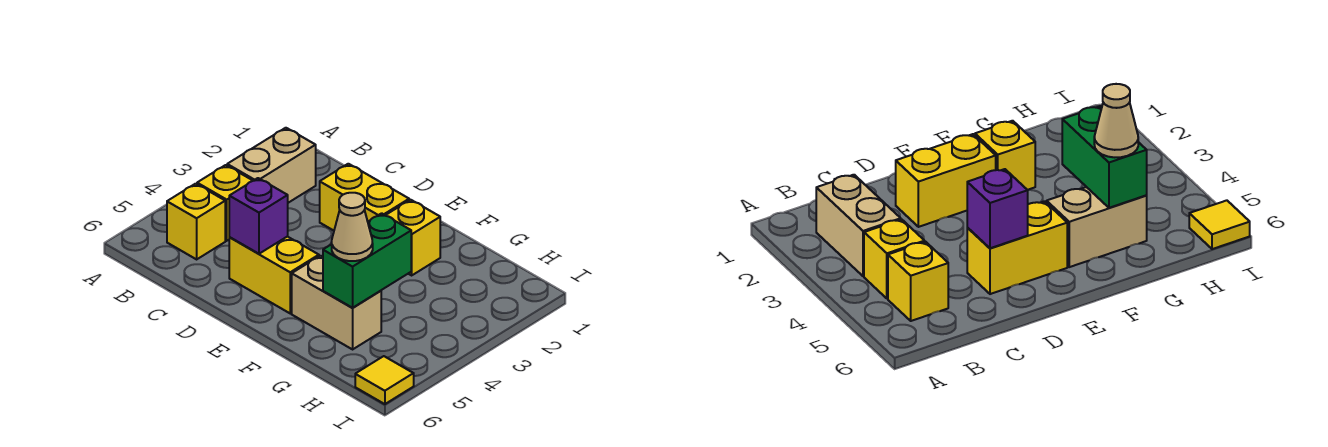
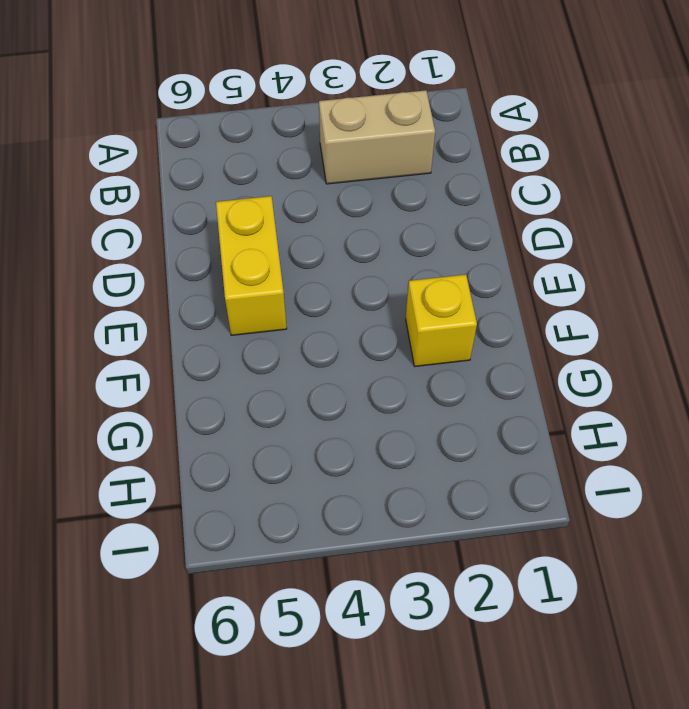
none -> yellow 1x1 brick [197,165,253,241]
none -> yellow 1x1 brick [167,184,225,259]

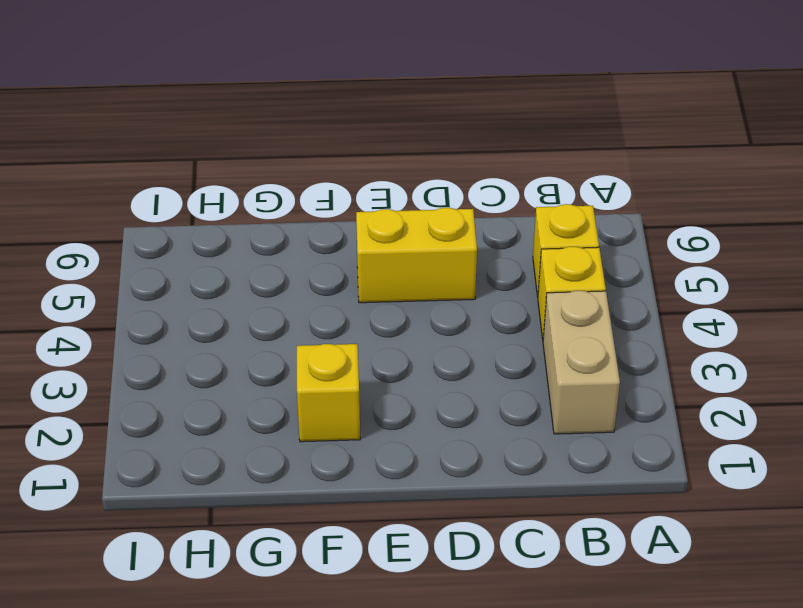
none -> yellow 1x2 brick [320,164,409,231]
none -> tan 1x2 brick [292,256,381,349]

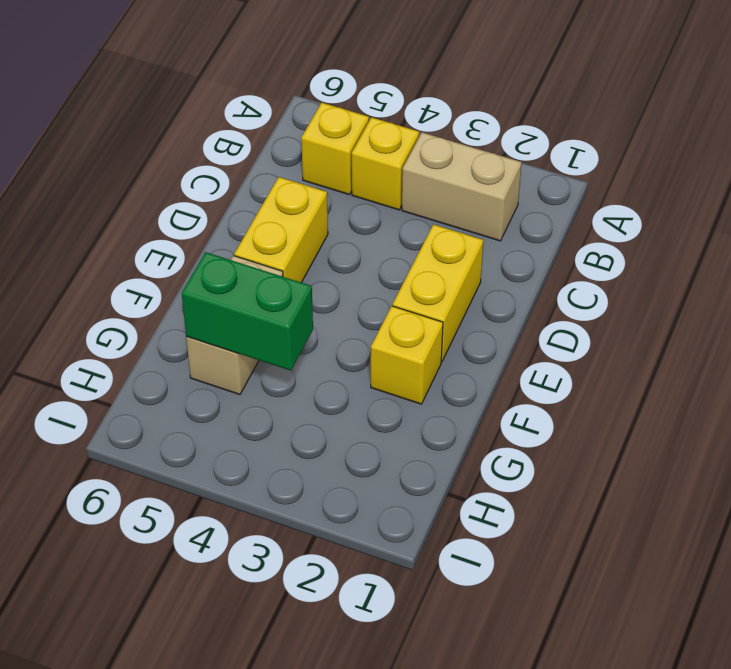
none -> yellow 1x1 tile [355,356,414,404]
none -> purple 1x1 brick [229,178,288,254]

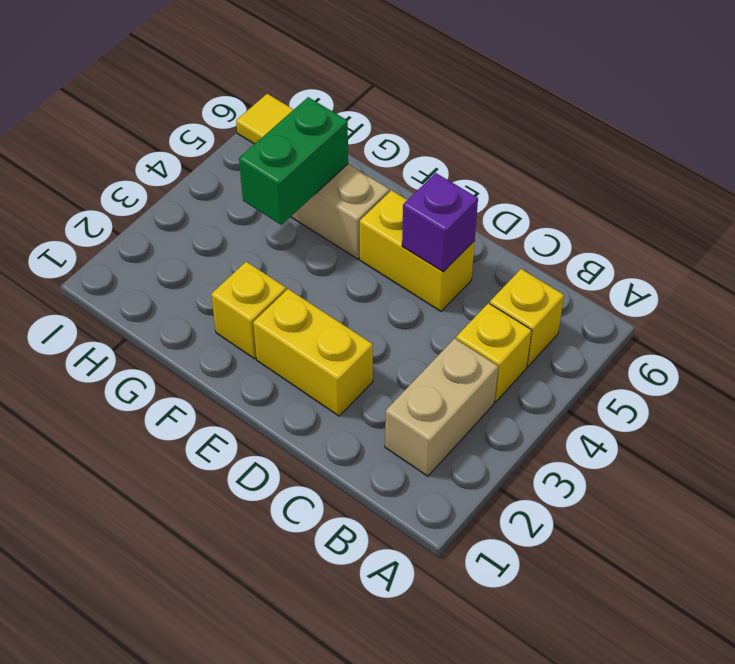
none -> tan 1x1 cone [332,193,373,261]

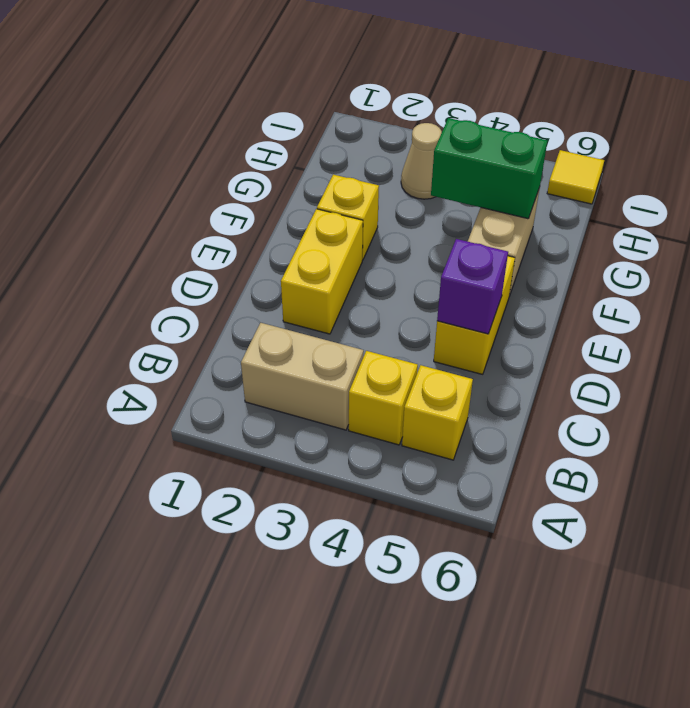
tan 1x1 cone [401,123,442,199] -> tan 1x1 cone moved to [332,193,373,261]

